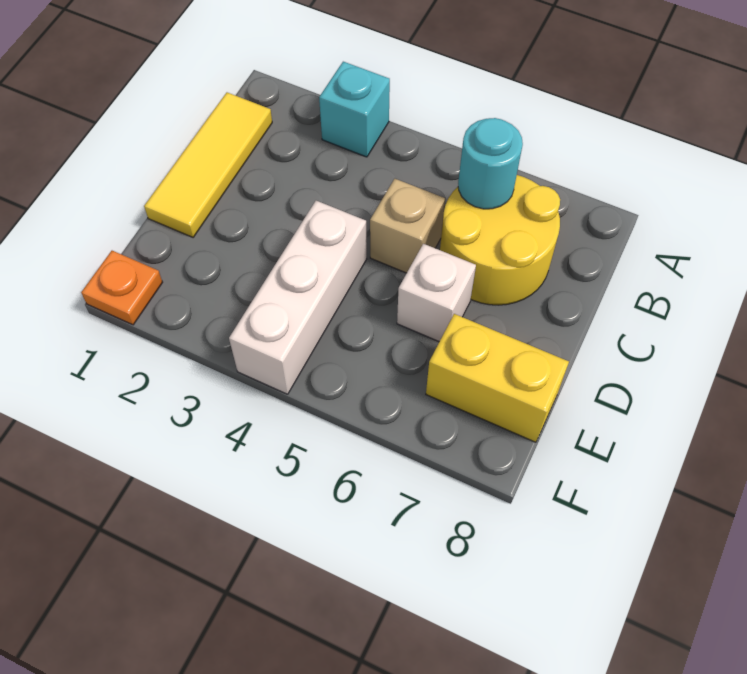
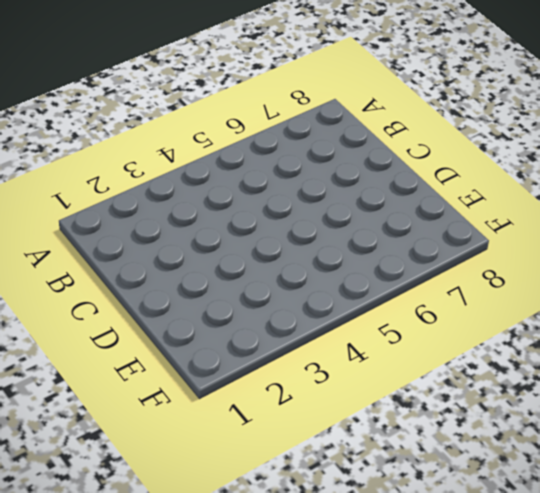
none -> cyan 1x1 brick [319,62,390,157]
none -> yellow 1x3 tile [144,92,272,237]

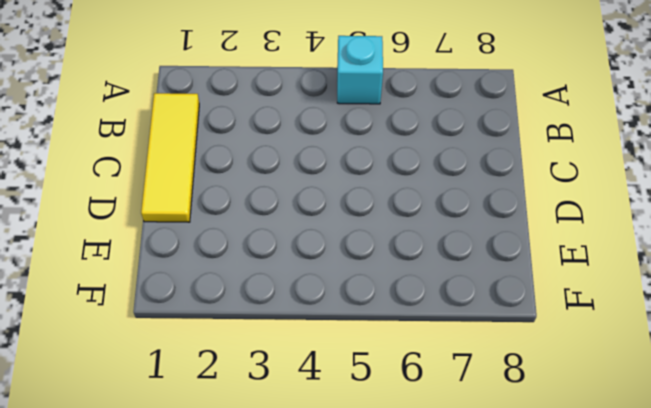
cyan 1x1 brick [337,36,383,104] -> cyan 1x1 brick moved to [319,62,390,157]
none -> yellow 2x2 round brick [440,175,560,305]
none -> tan 1x1 brick [370,179,445,273]

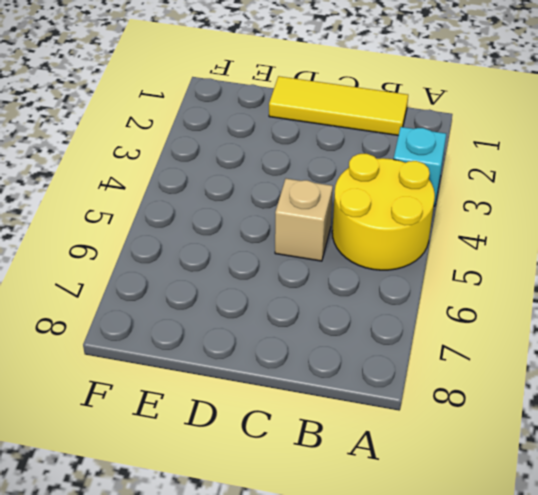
yellow 2x2 round brick [332,154,435,270] -> yellow 2x2 round brick moved to [440,175,560,305]
none -> white 1x3 brick [229,201,367,394]
none -> white 1x1 brick [397,244,476,342]

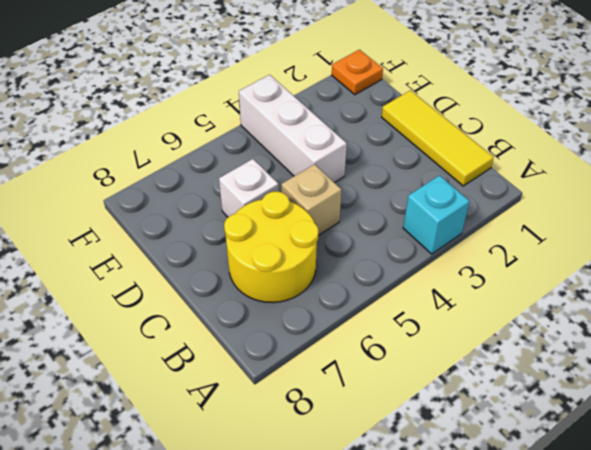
none -> yellow 1x2 brick [426,314,569,442]
none -> cyan 1x1 round brick [458,118,523,209]

